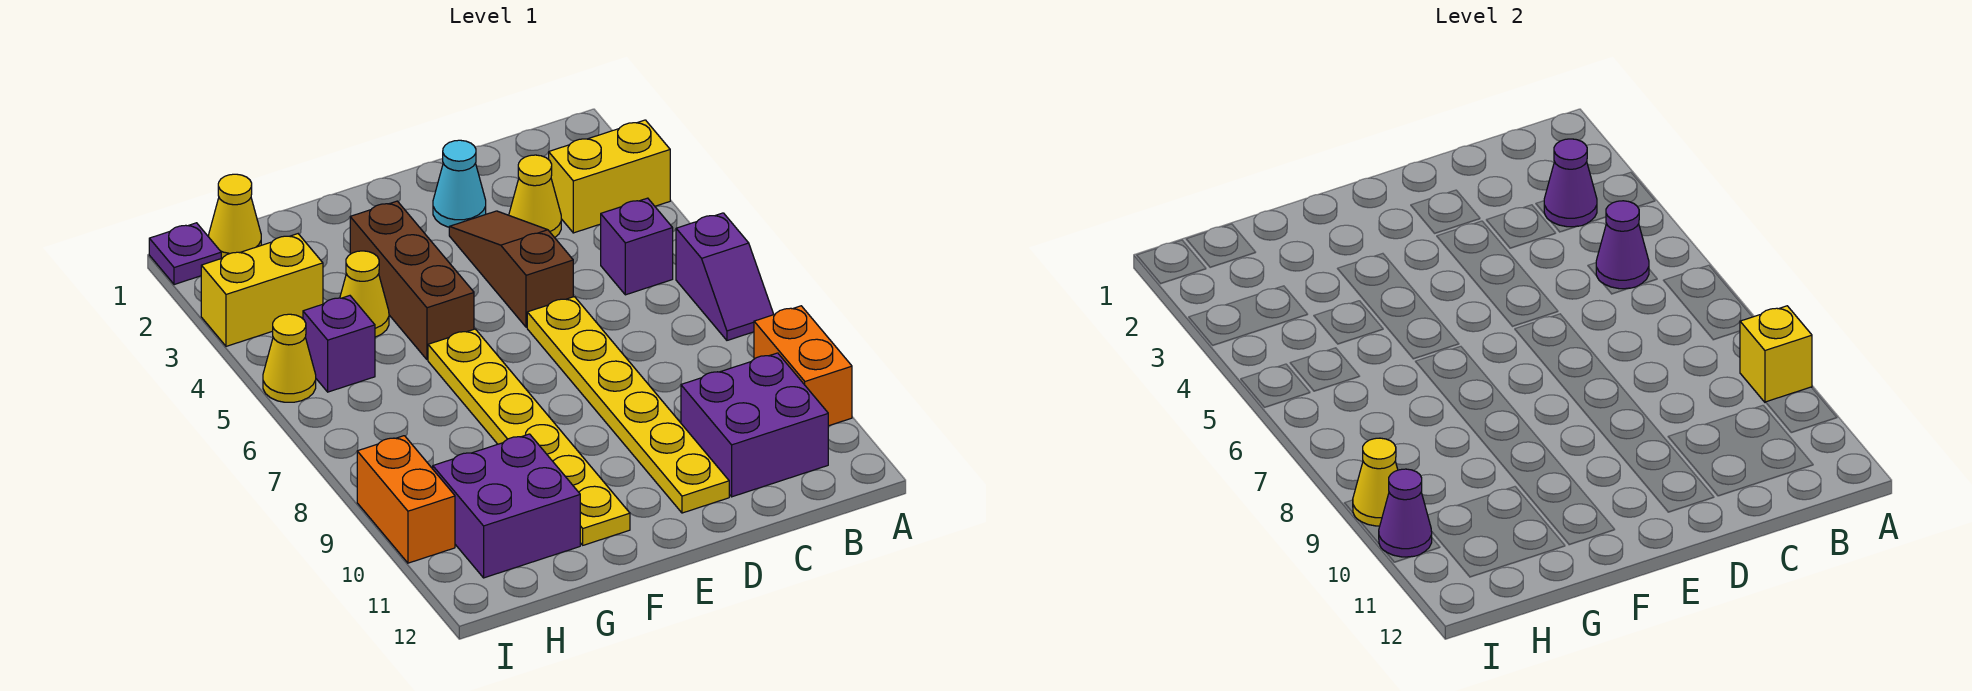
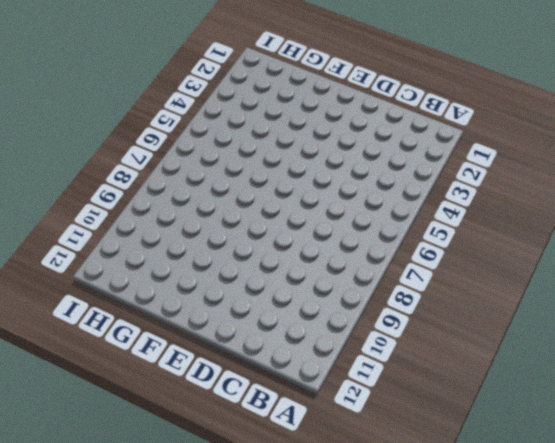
none -> yellow 1x2 brick [549,120,670,233]
none -> purple 1x2 slope [676,213,774,340]
none -> orange 1x2 brick [754,306,852,426]

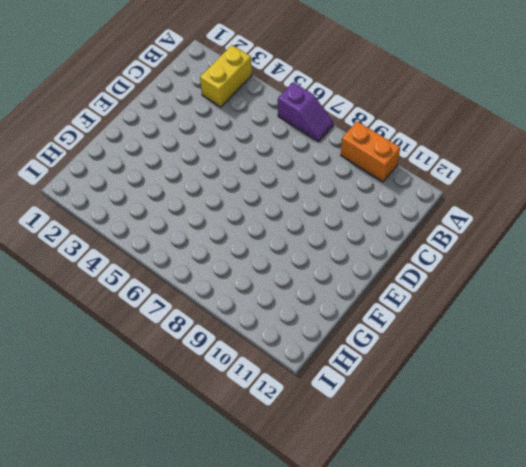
none -> purple 1x1 brick [601,198,673,295]
none -> purple 2x2 brick [681,353,828,497]
none -> yellow 1x1 cone [509,155,561,238]

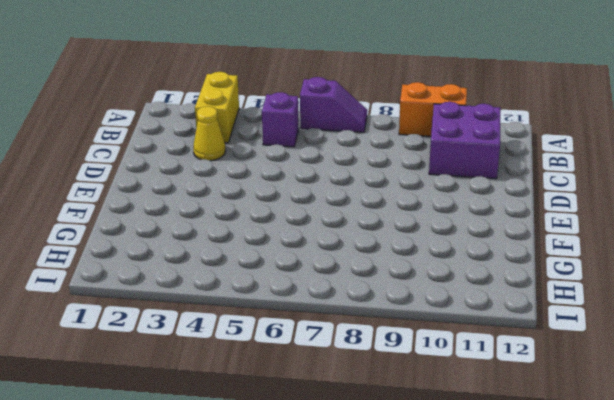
none -> cyan 1x1 cone [433,140,486,227]
none -> brown 1x3 slope [449,211,573,327]
none -> yellow 1x6 plate [527,297,729,513]

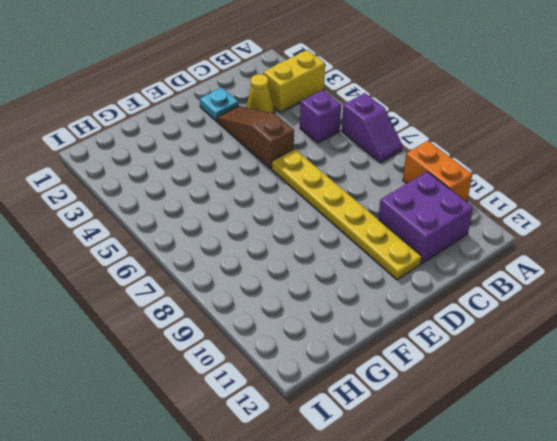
cyan 1x1 plate [200,88,239,121] -> cyan 1x1 cone [433,140,486,227]
none -> brown 1x3 brick [350,201,474,360]
none -> yellow 1x6 plate [428,329,630,545]
none -> yellow 1x1 cone [340,251,389,337]

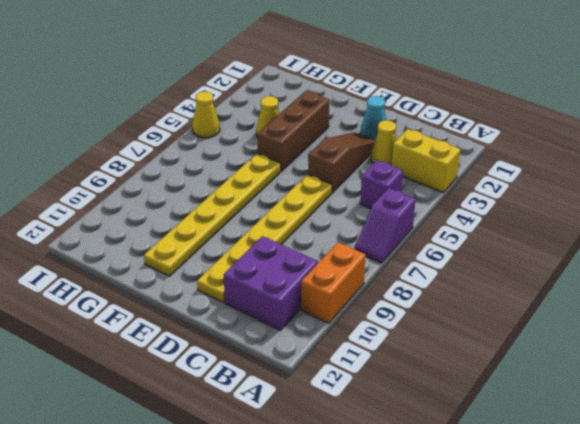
none -> purple 2x2 brick [433,434,580,578]
none -> yellow 1x1 cone [209,174,261,258]
none -> yellow 1x2 brick [201,234,323,346]

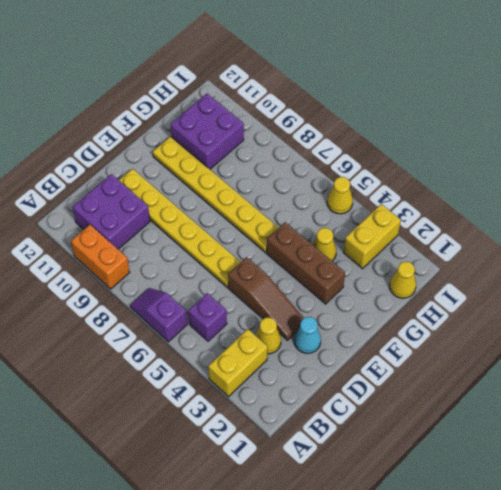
none -> purple 1x1 brick [303,296,375,392]
none -> purple 1x1 plate [149,223,221,285]
none -> orange 1x2 brick [357,436,455,563]

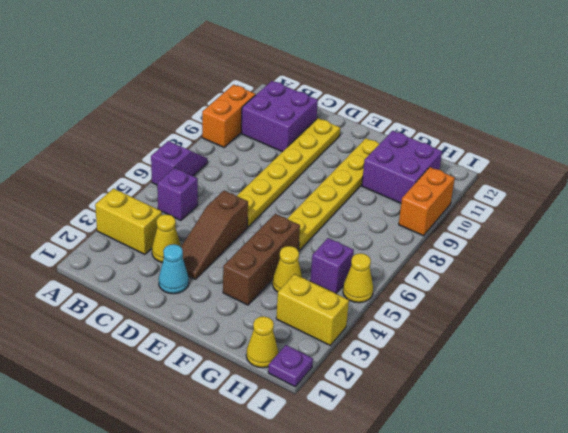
none -> yellow 1x1 brick [1740,306,1812,402]
none -> purple 1x1 cone [1544,139,1597,227]
none -> purple 1x1 cone [1596,201,1649,289]

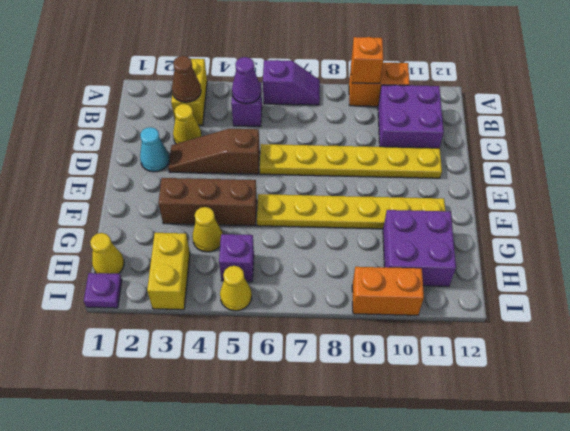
orange 1x1 brick [351,37,383,83] -> yellow 1x1 brick [1740,306,1812,402]
brown 1x1 cone [172,56,201,102] -> purple 1x1 cone [1544,139,1597,227]
none -> yellow 1x1 cone [1353,438,1398,526]
none -> purple 1x1 cone [1379,469,1432,557]

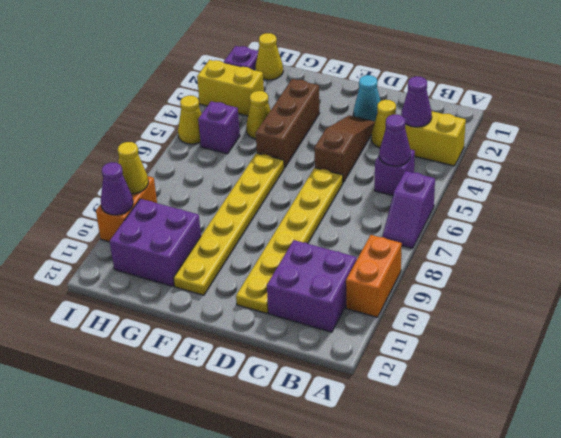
none -> yellow 1x1 brick [1740,306,1812,402]

